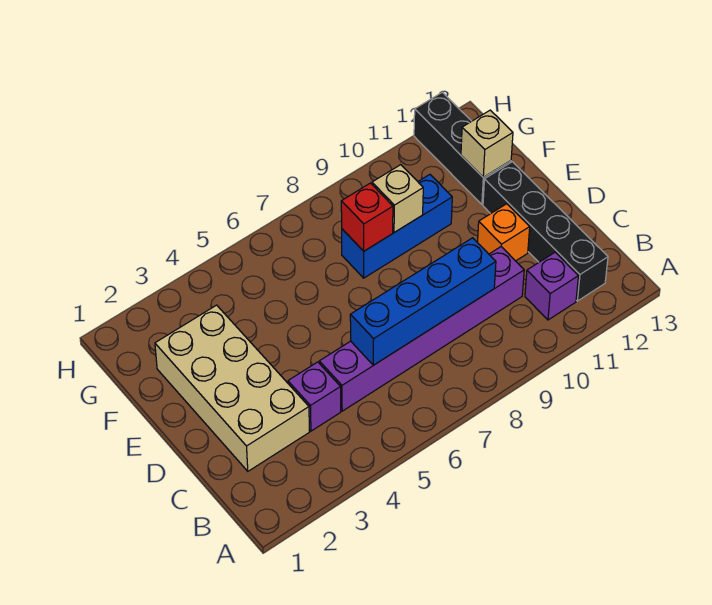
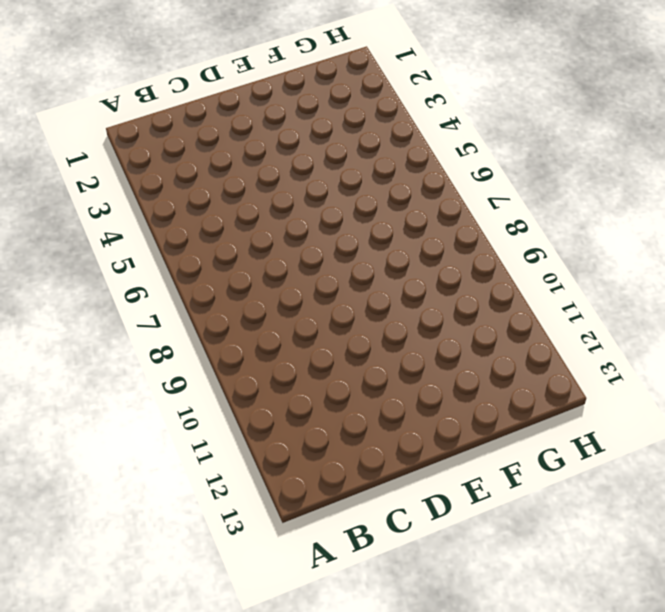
none -> purple 1x1 brick [525,252,578,320]
none -> black 1x4 brick [483,162,608,301]
none -> tan 2x4 brick [155,305,309,471]

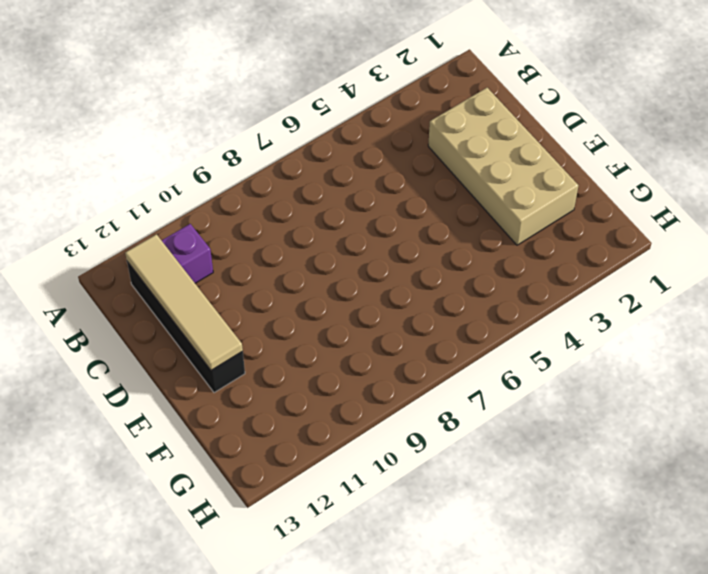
tan 1x4 tile [125,234,243,370] -> none
none -> purple 1x1 brick [288,362,341,431]
none -> purple 1x6 brick [319,247,524,411]
none -> orange 1x1 brick [478,204,530,261]

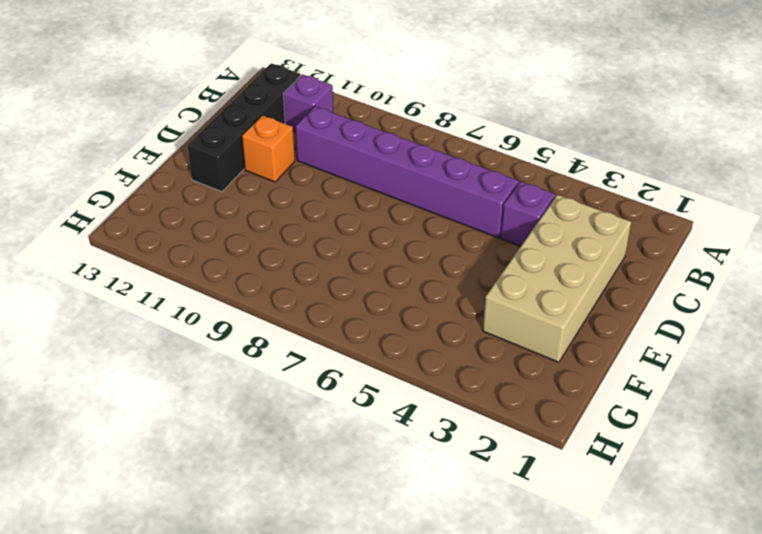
none -> blue 1x3 brick [342,175,452,278]
none -> black 1x3 brick [414,92,511,204]
none -> blue 1x4 brick [350,238,496,365]

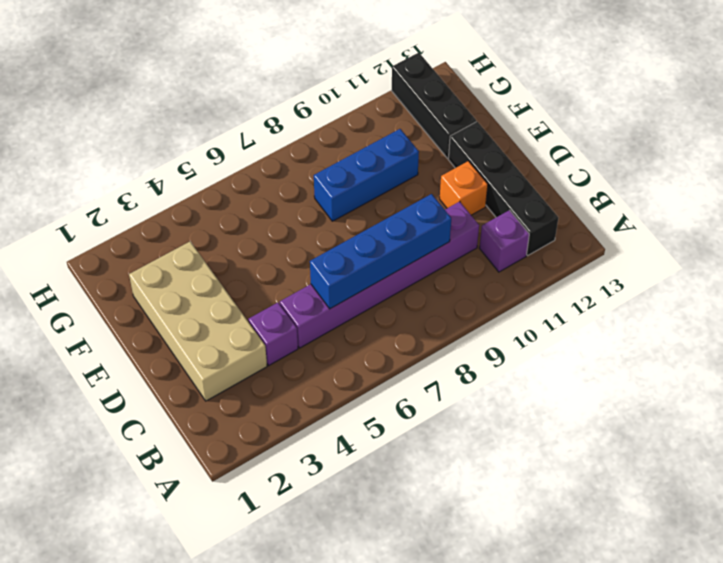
none -> red 1x1 brick [341,183,393,251]
none -> tan 1x1 brick [372,165,423,233]
none -> tan 1x1 brick [461,110,513,177]

